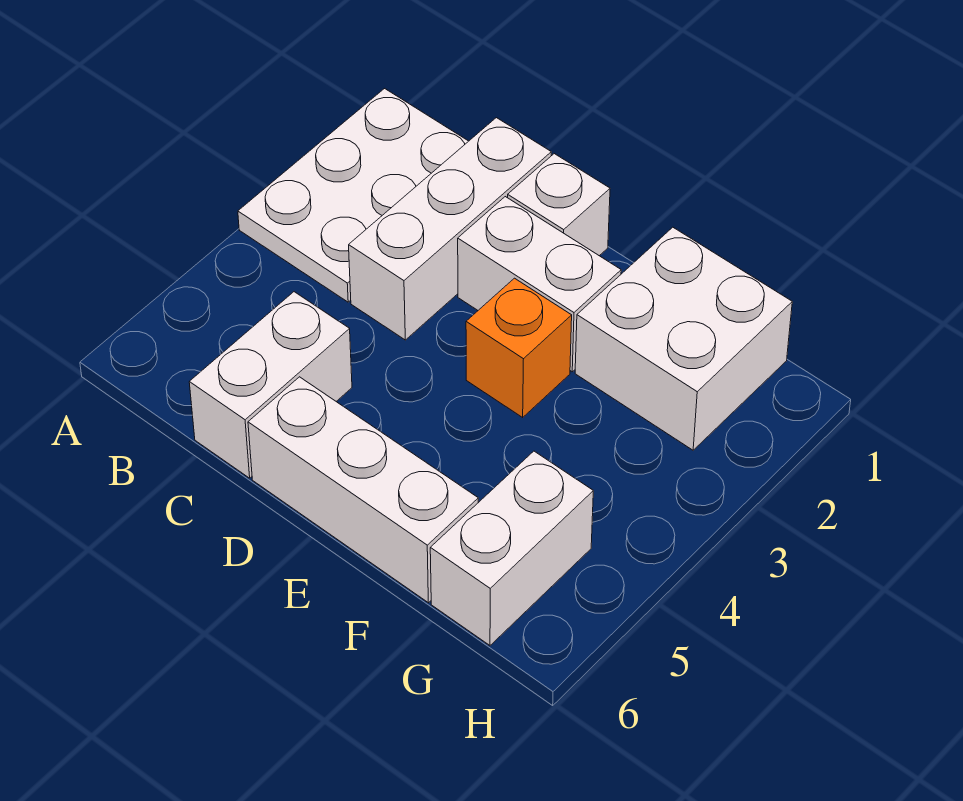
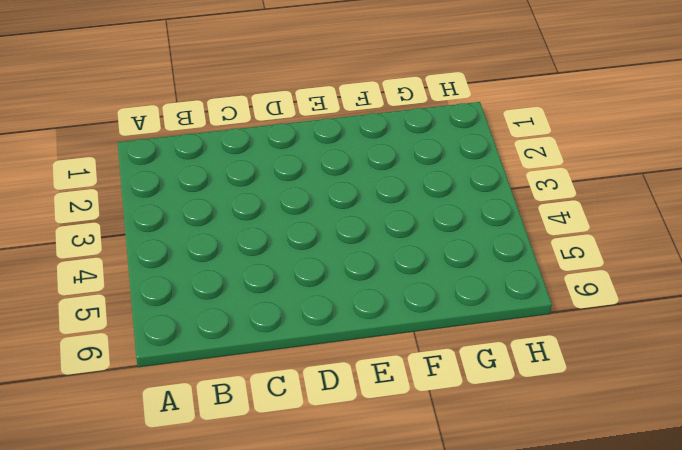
none -> white 2x3 plate [238,89,468,302]
none -> white 1x3 brick [349,118,551,340]

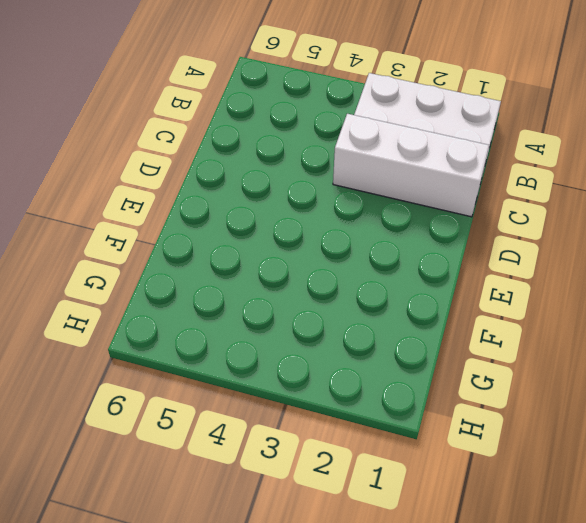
none -> white 1x2 brick [189,292,352,478]
none -> white 1x1 brick [508,154,610,256]

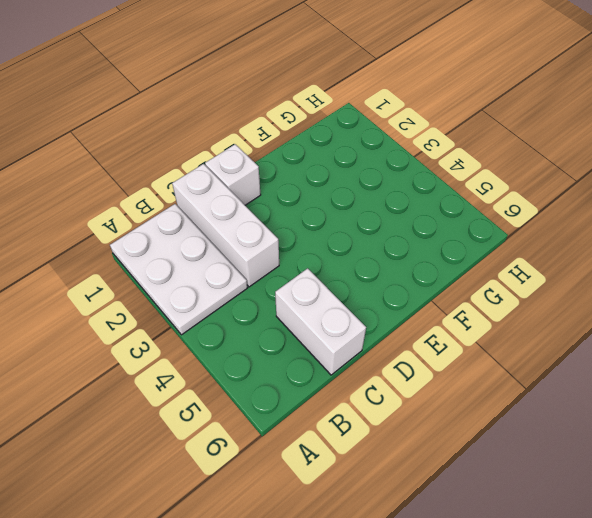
none -> white 1x2 brick [458,197,621,372]
none -> white 1x3 brick [248,377,478,603]

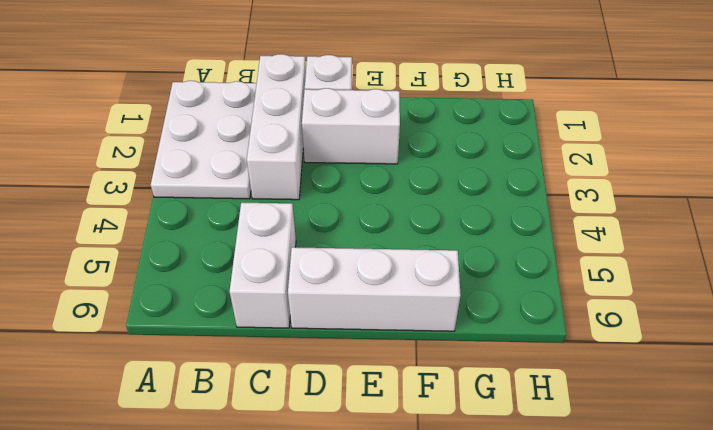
none -> orange 1x1 brick [466,278,572,417]
none -> white 2x2 brick [575,227,792,450]

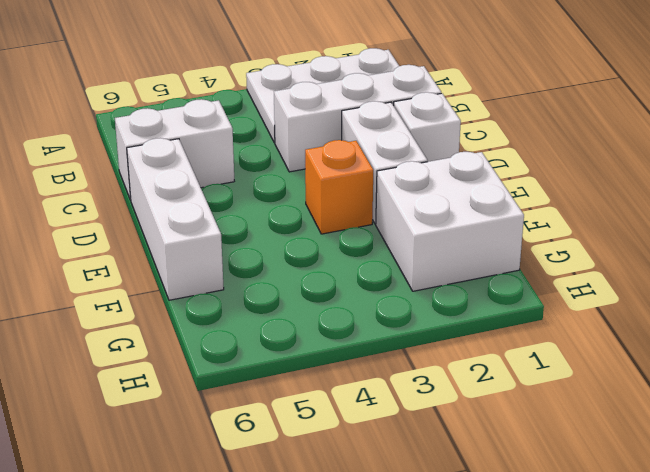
none -> white 1x2 brick [430,451,593,645]

